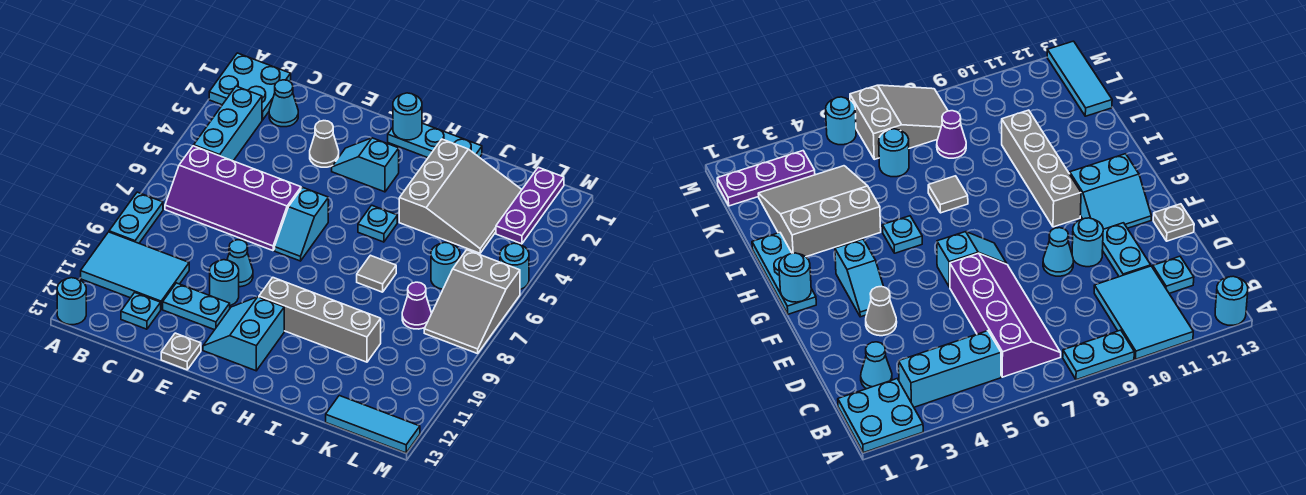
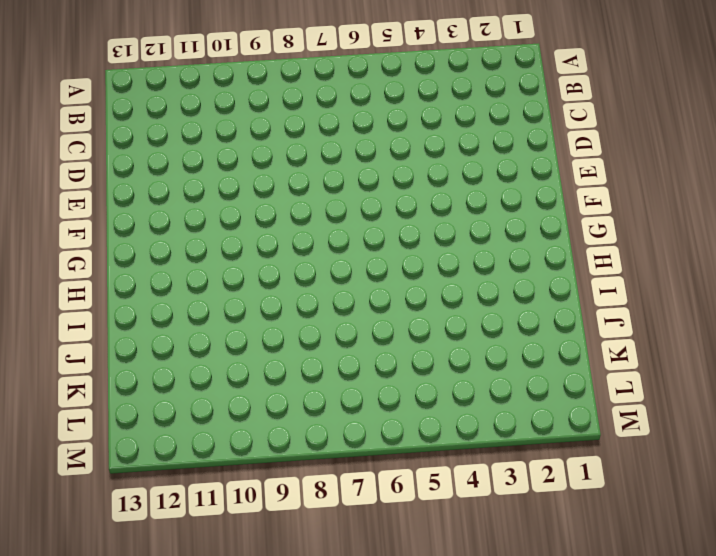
none -> cyan 2x2 plate [209,53,291,120]
none -> cyan 1x2 plate [109,192,163,243]
none -> cyan 2x3 tile [81,232,189,309]

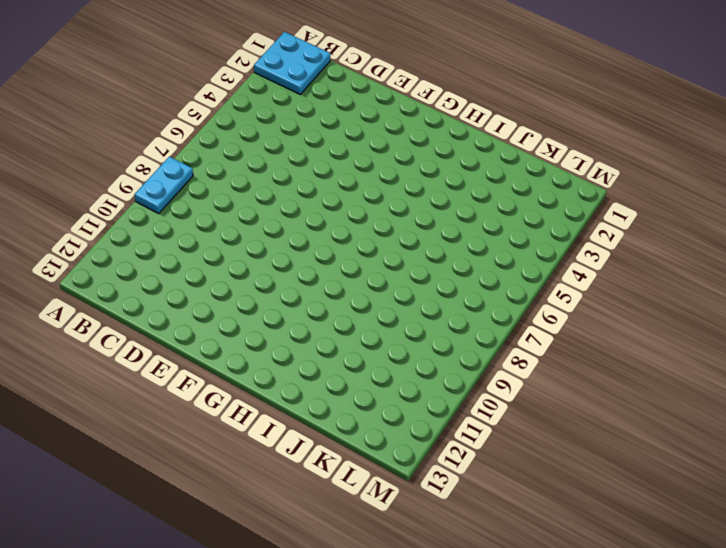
none -> cyan 2x3 tile [81,232,189,309]
none -> cyan 1x1 round brick [57,278,86,325]
none -> cyan 1x3 brick [194,86,262,161]

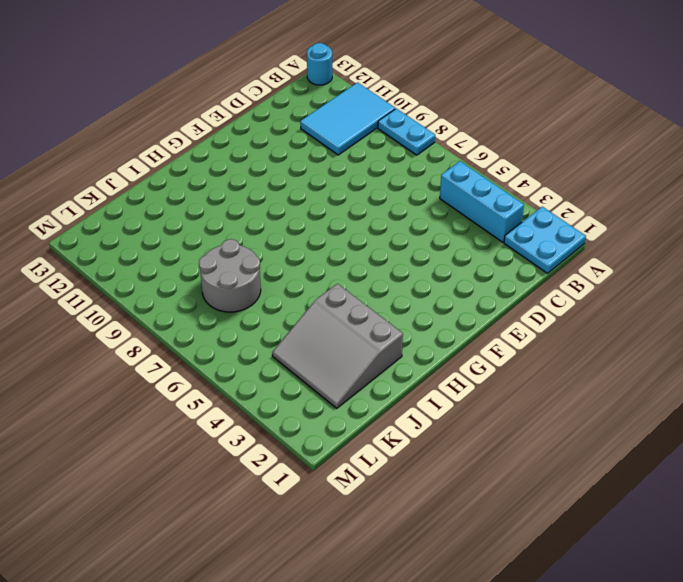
grey 2x2 round brick [199,239,261,312] -> purple 1x1 cone [402,282,431,329]
none -> purple 2x4 slope [165,146,301,251]
none -> cyan 1x1 cone [269,80,298,127]
none -> cyan 1x1 plate [121,293,161,329]

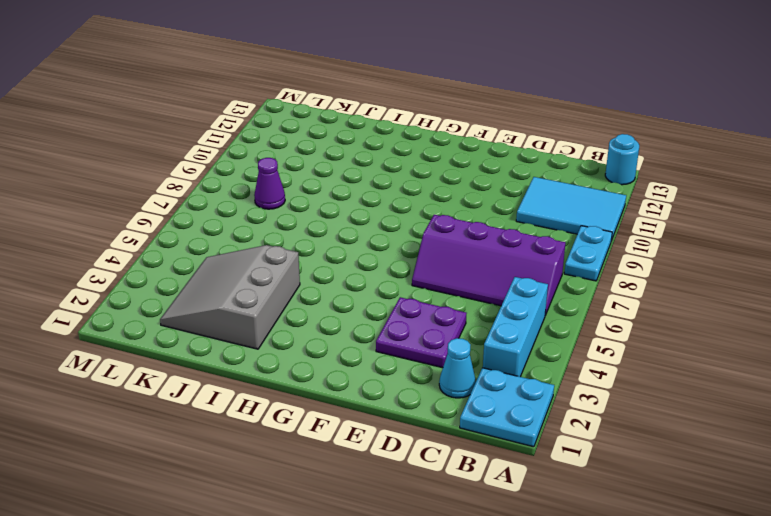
purple 2x4 slope [412,215,566,315] -> purple 2x4 slope turned to [165,146,301,251]
purple 2x2 plate [376,297,467,368] -> grey 1x1 cone [310,121,339,167]
none -> cyan 1x1 plate [121,293,161,329]
none -> cyan 1x2 plate [163,283,230,330]
none -> cyan 1x1 cone [227,240,253,287]

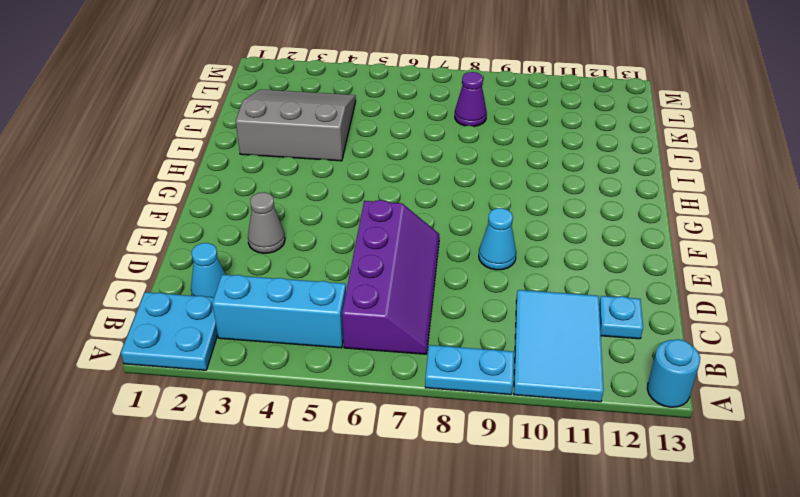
none -> cyan 1x2 plate [163,283,230,330]
none -> cyan 1x1 round brick [210,260,239,306]
none -> grey 1x1 plate [161,333,201,370]

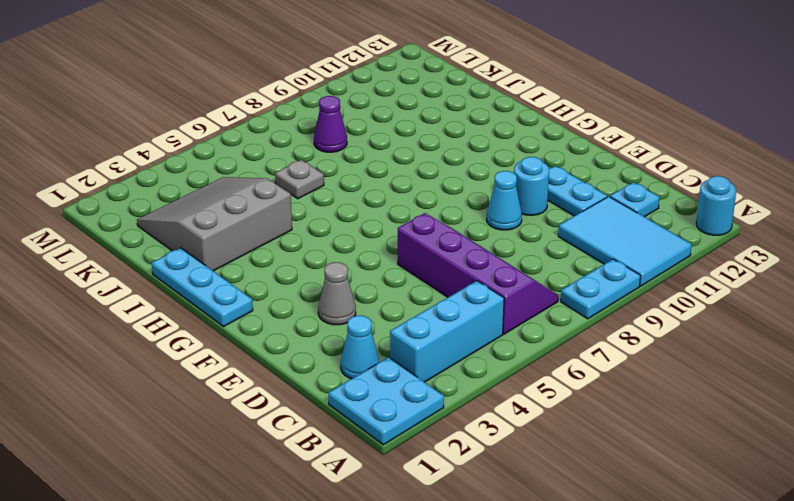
grey 1x1 plate [275,160,324,199] -> grey 1x1 plate moved to [161,333,201,370]
none -> cyan 1x2 slope [332,138,399,192]
none -> cyan 1x2 slope [275,187,328,261]
none -> cyan 2x2 slope [203,297,284,371]

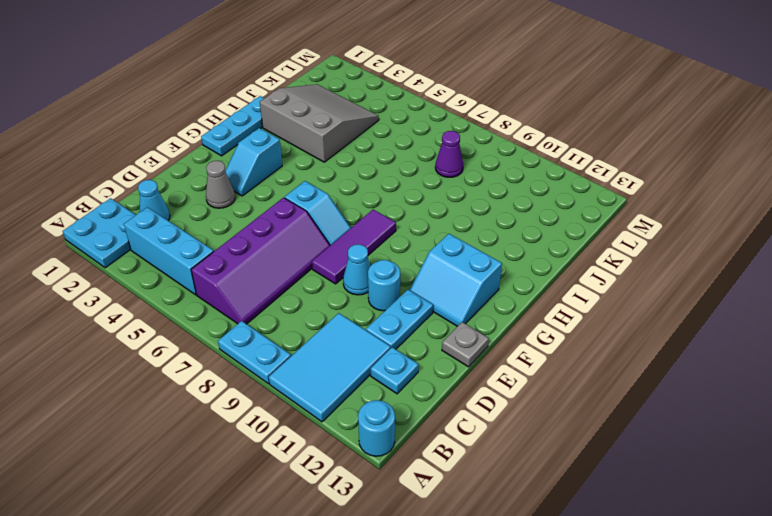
purple 1x3 tile [312,210,396,284] -> none
none -> grey 1x4 brick [259,277,381,362]
none -> cyan 1x1 plate [358,205,397,242]
none -> grey 1x1 tile [357,255,396,292]

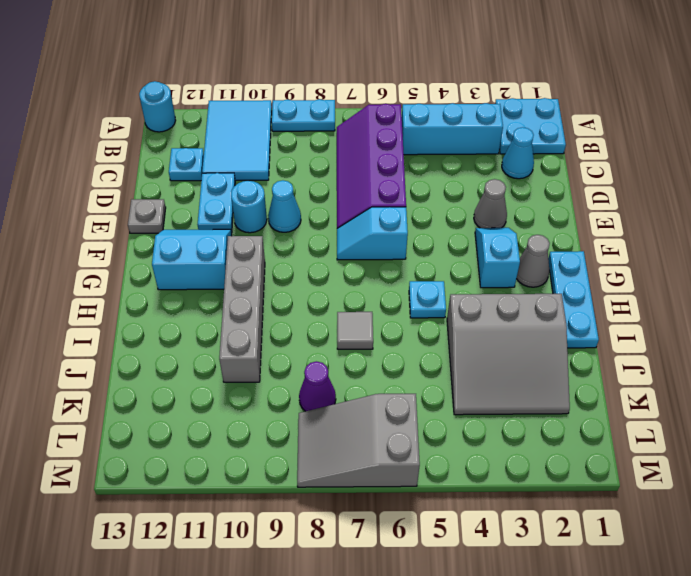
grey 1x1 cone [516,235,550,287] -> none
none -> cyan 1x1 round brick [431,243,460,289]
none -> cyan 1x3 tile [326,395,420,453]
none -> purple 1x3 plate [496,167,564,244]

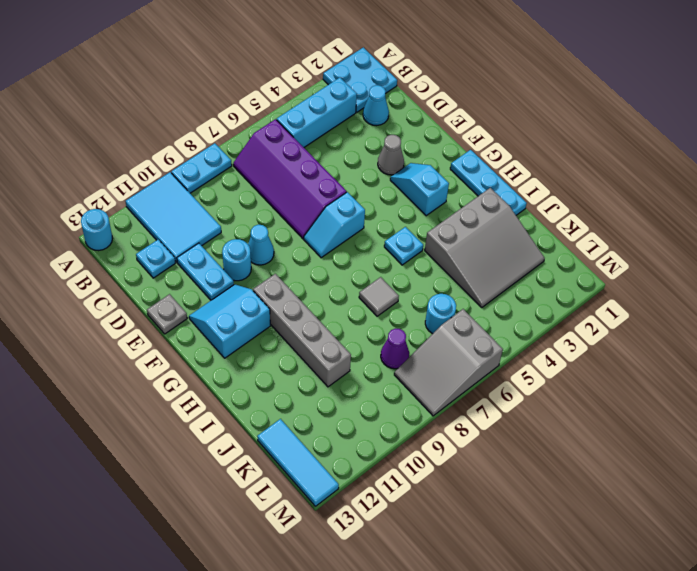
none -> purple 1x3 plate [496,167,564,244]
none -> cyan 1x1 round brick [500,243,529,289]
none -> cyan 1x1 round brick [393,93,422,140]

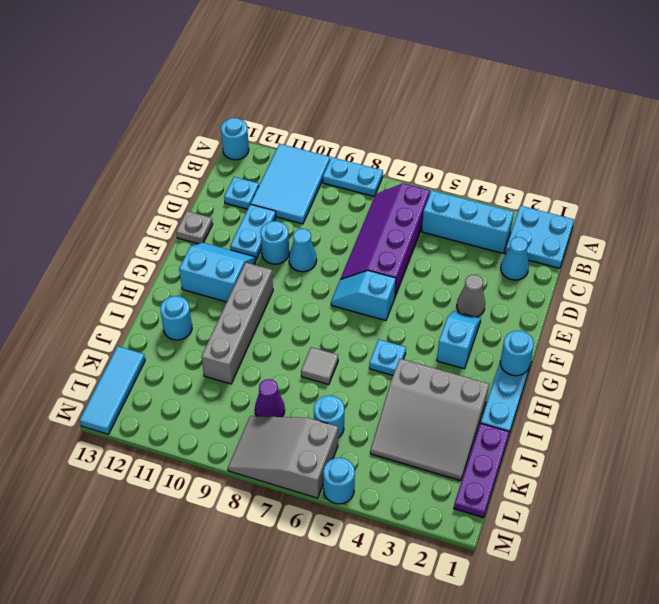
cyan 1x1 round brick [160,296,192,340] -> none
purple 1x3 plate [454,423,509,518] -> purple 1x3 plate turned to [496,167,564,244]

